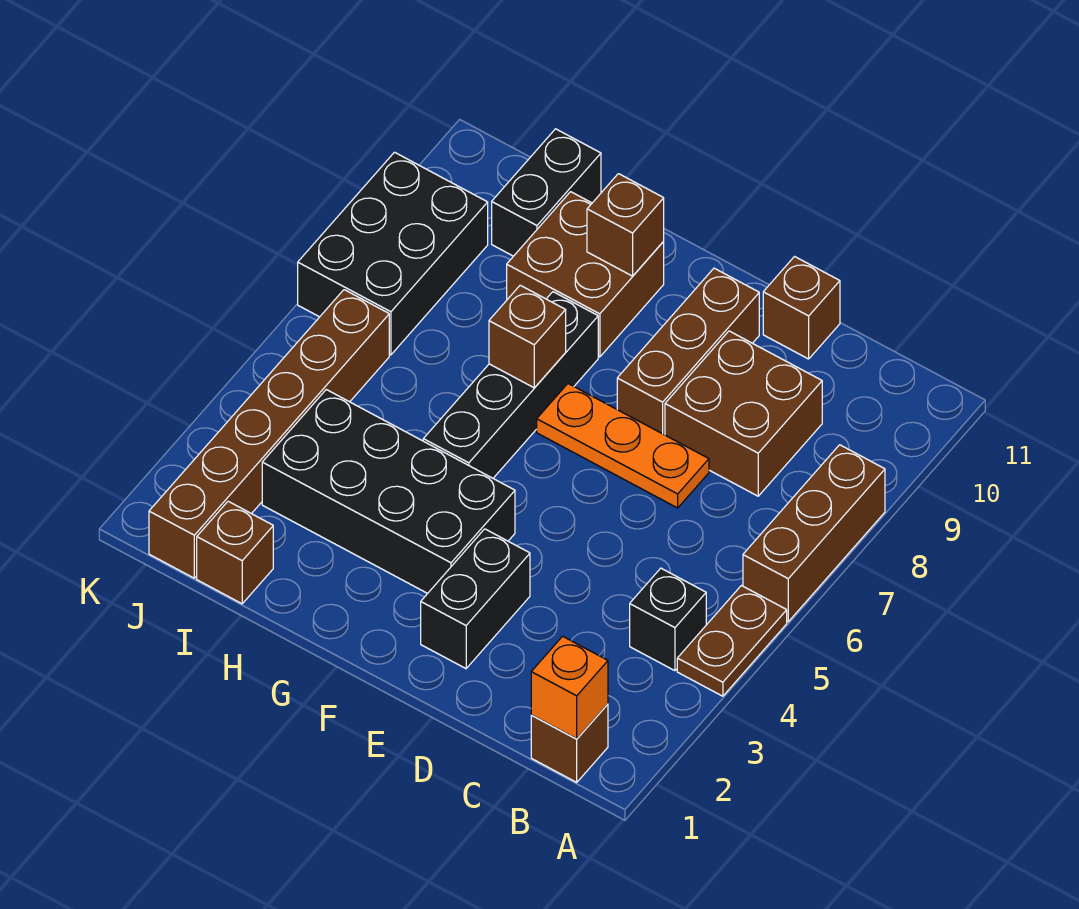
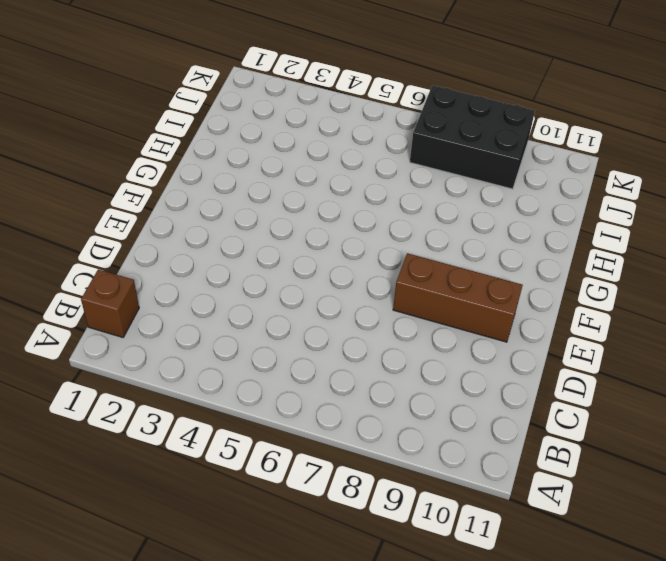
none -> brown 1x2 plate [677,586,787,696]
none -> brown 1x3 brick [743,445,885,622]
none -> black 1x1 brick [630,568,706,671]

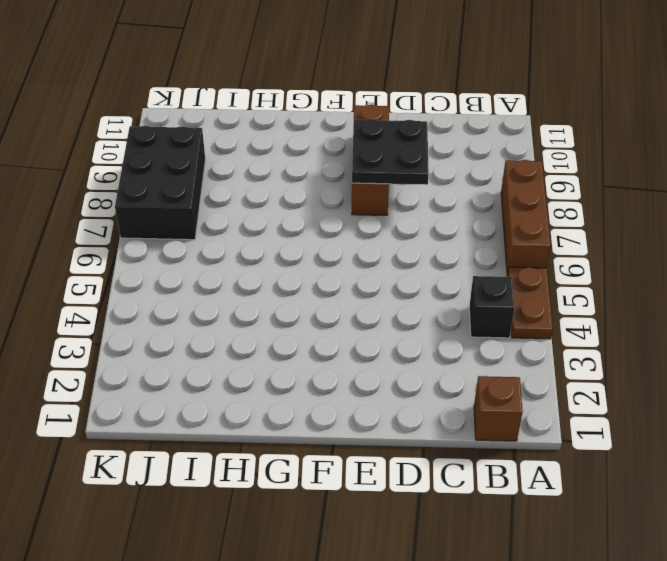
black 2x2 plate [352,119,429,185] -> none
none -> brown 2x2 brick [665,331,822,496]
none -> orange 1x3 plate [537,384,709,508]
none -> brown 1x1 brick [763,257,840,359]

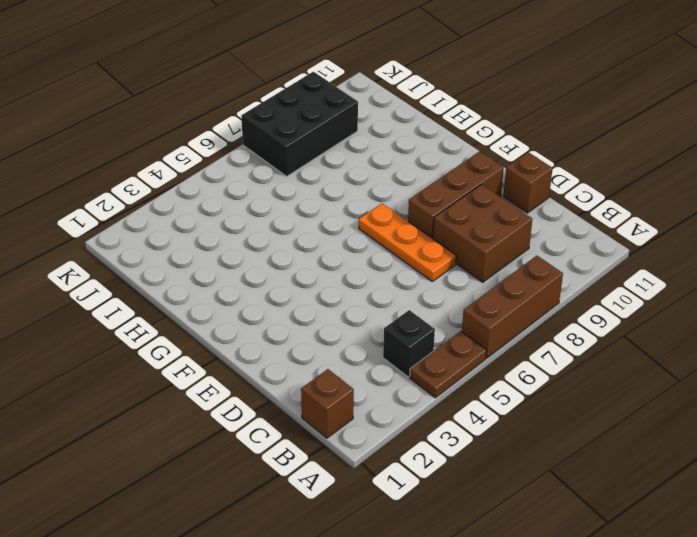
none -> black 1x2 brick [421,529,530,668]
none -> black 2x4 brick [262,390,515,593]
none -> black 1x4 brick [423,292,598,478]

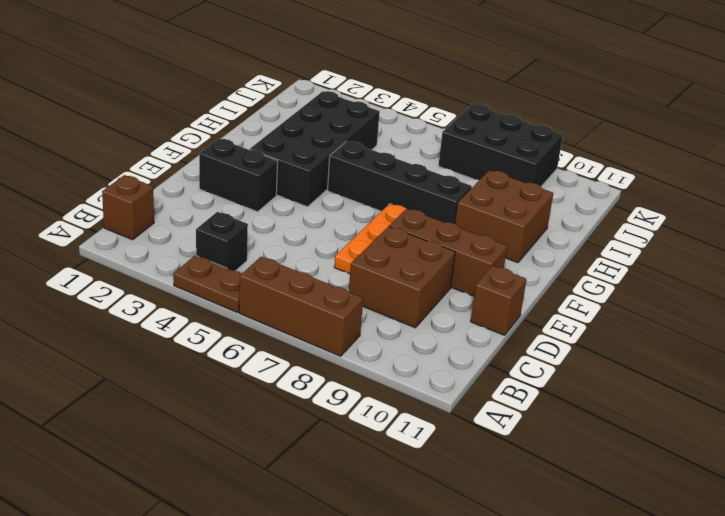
none -> brown 1x1 brick [197,501,273,604]
none -> black 1x2 brick [492,129,601,256]
none -> brown 1x6 brick [149,290,389,578]

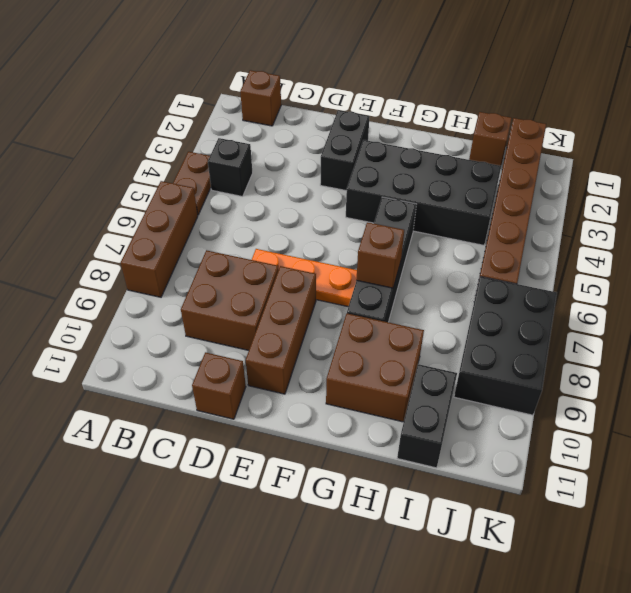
none -> orange 1x1 brick [531,636,608,739]
none -> brown 1x1 brick [587,174,664,276]

